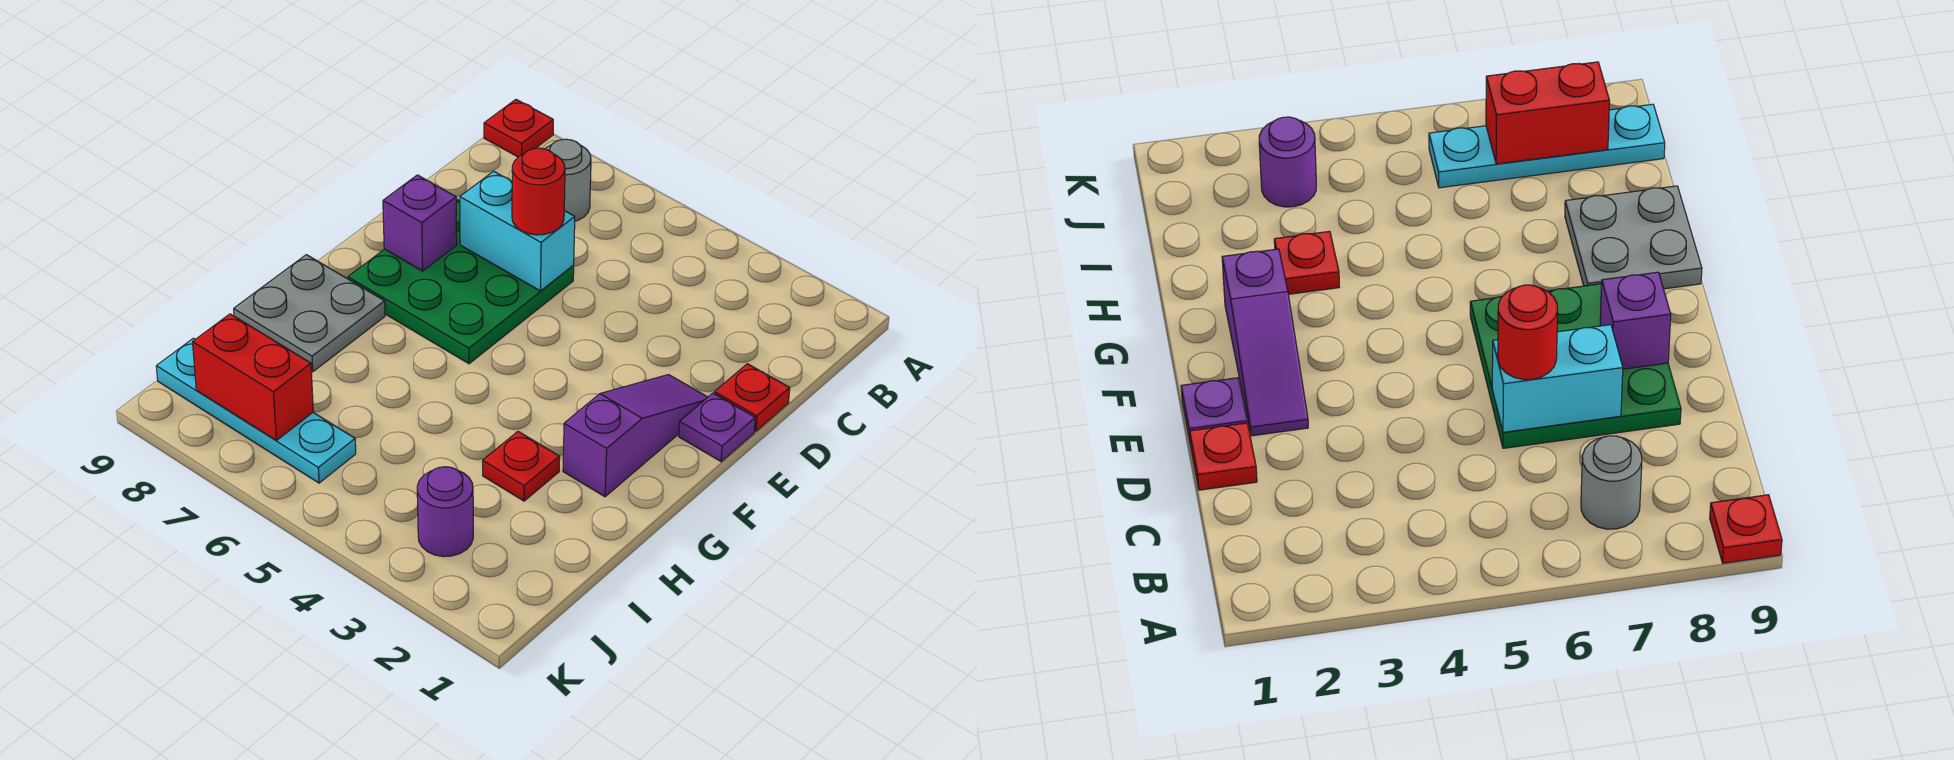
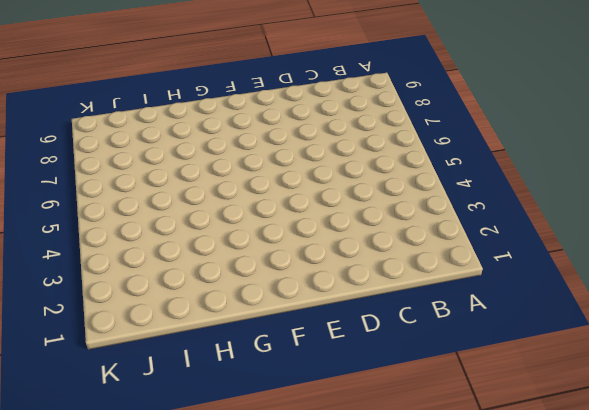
none -> red 1x1 plate [484,100,553,157]
none -> grey 1x1 round brick [546,139,591,221]
none -> red 1x1 plate [714,364,790,431]

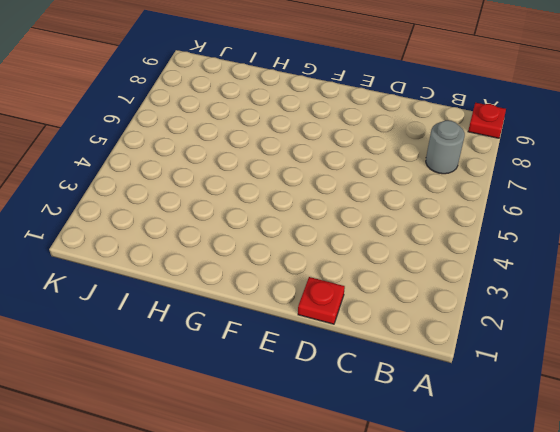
none -> green 3x3 plate [348,199,574,364]
none -> purple 1x1 plate [679,393,755,461]
none -> purple 1x3 slope [563,375,708,497]

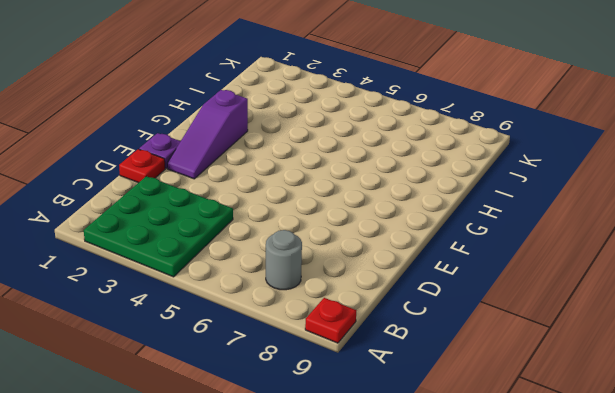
green 3x3 plate [84,176,233,277] -> green 3x3 plate moved to [348,199,574,364]
none -> grey 2x2 plate [234,255,385,372]
none -> red 1x1 plate [483,432,560,501]
none -> purple 1x1 round brick [417,467,473,557]

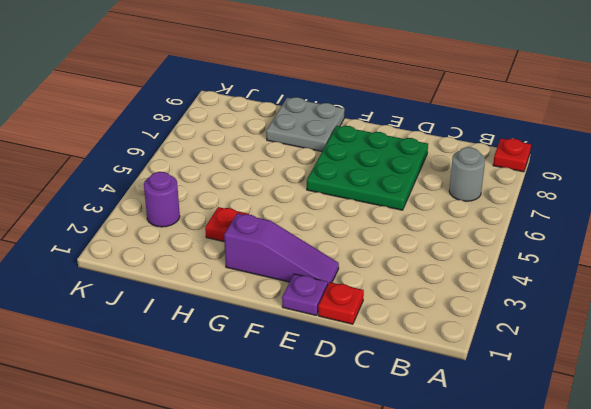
none -> cyan 1x4 plate [156,338,356,483]
none -> cyan 1x2 brick [460,171,575,291]
none -> purple 1x1 brick [383,175,457,271]

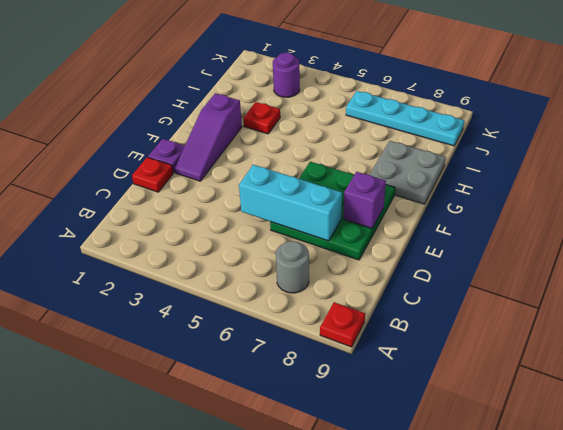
cyan 1x3 brick [239,165,342,241] -> cyan 1x2 brick [460,171,575,291]
none -> red 1x2 brick [193,314,313,440]
none -> red 1x1 round brick [512,148,565,235]

